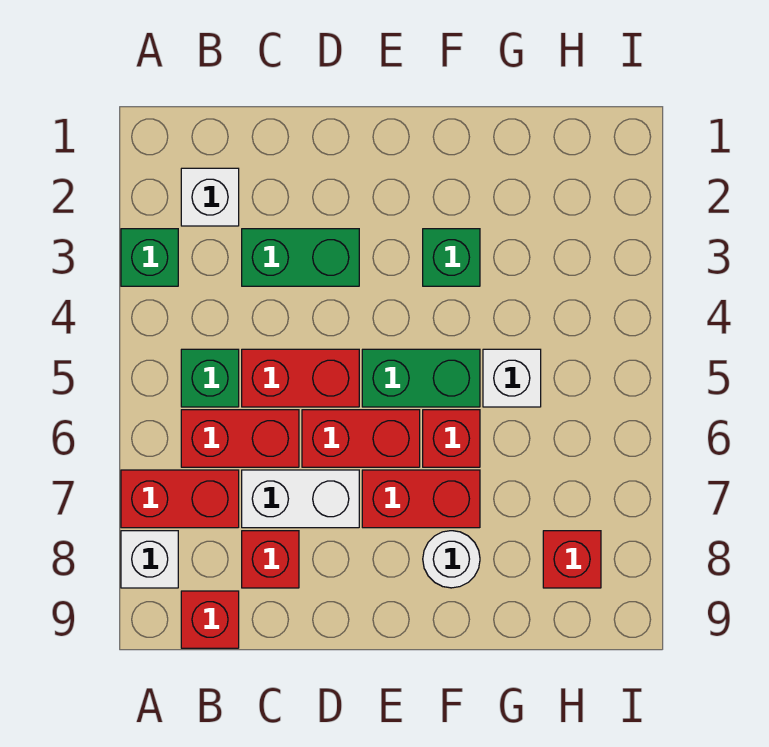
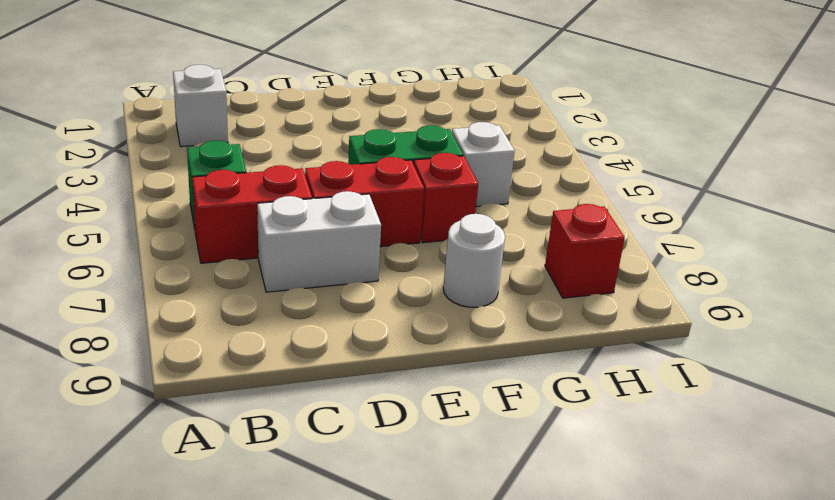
none -> green 1x1 brick [121,229,178,286]
none -> red 1x2 brick [121,470,239,528]
none -> white 1x1 brick [121,531,178,588]

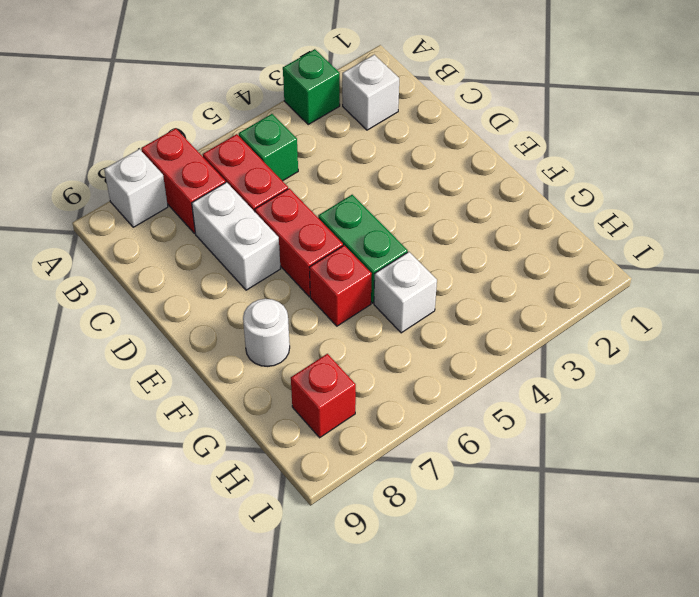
none -> red 1x1 brick [181,591,239,648]
none -> green 1x2 brick [242,229,359,286]
none -> red 1x2 brick [242,349,359,407]

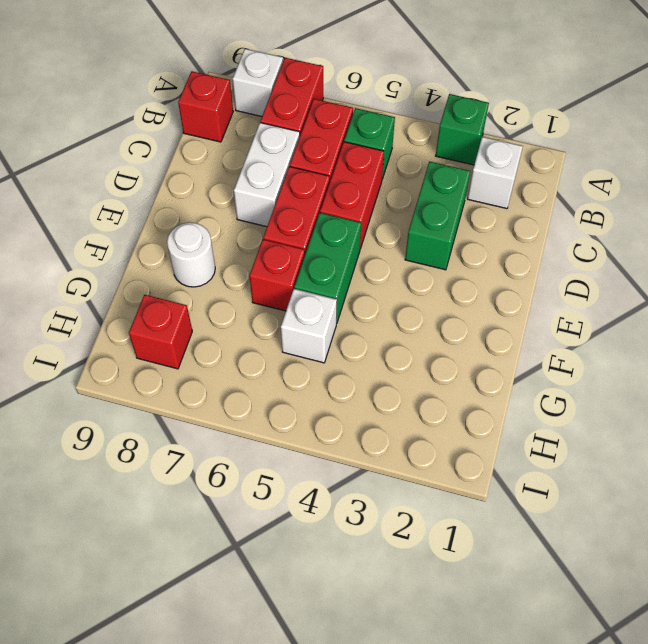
none -> red 1x1 brick [242,531,299,588]
none -> red 1x2 brick [362,470,480,528]
none -> green 1x1 brick [423,229,480,286]

